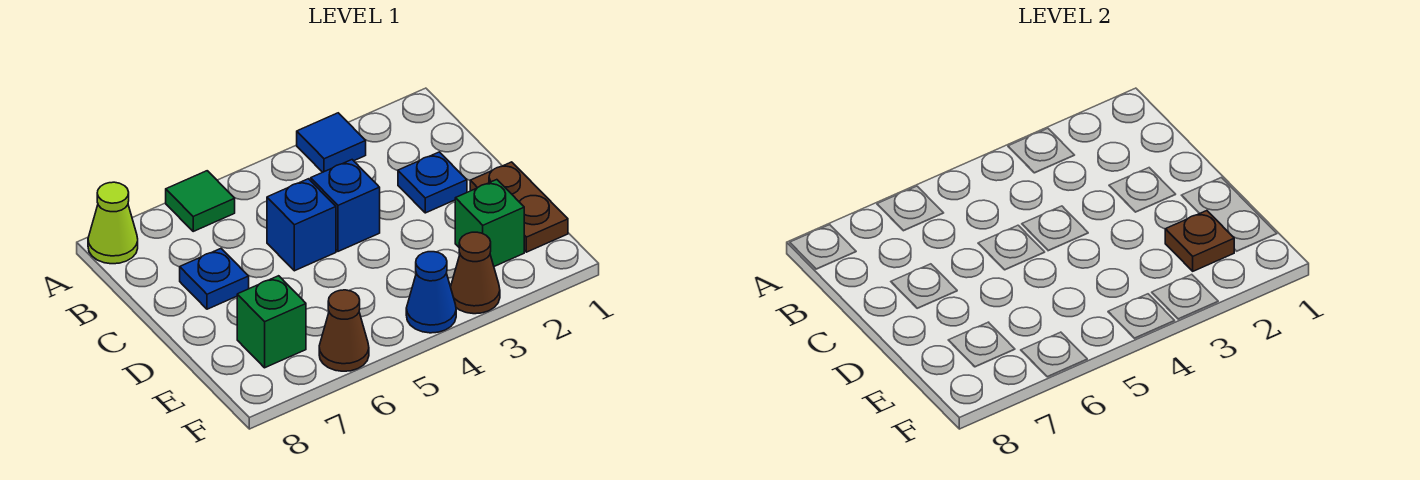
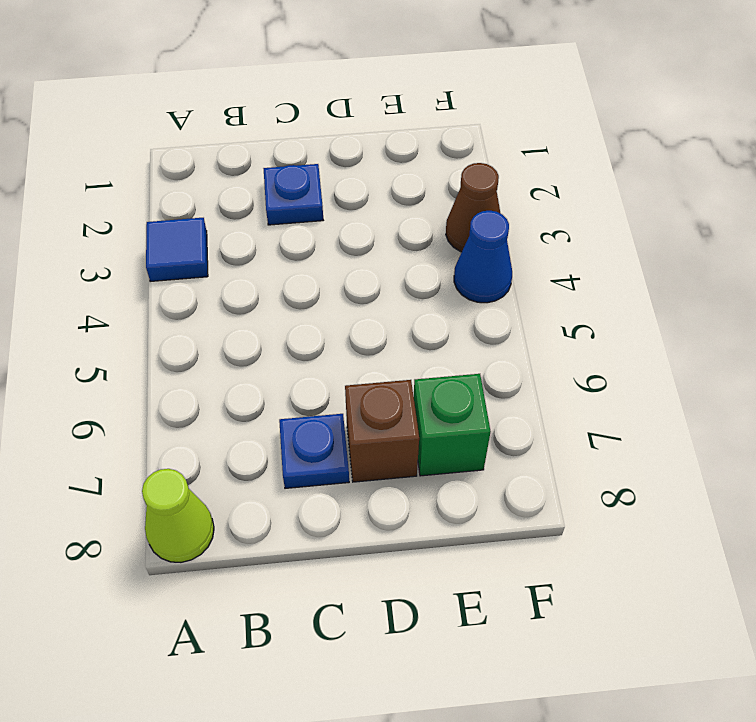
brown 1x1 brick [345,380,419,482] -> none
none -> green 1x1 tile [166,171,235,231]
none -> blue 1x1 brick [311,160,380,251]
none -> blue 1x1 brick [267,179,336,271]

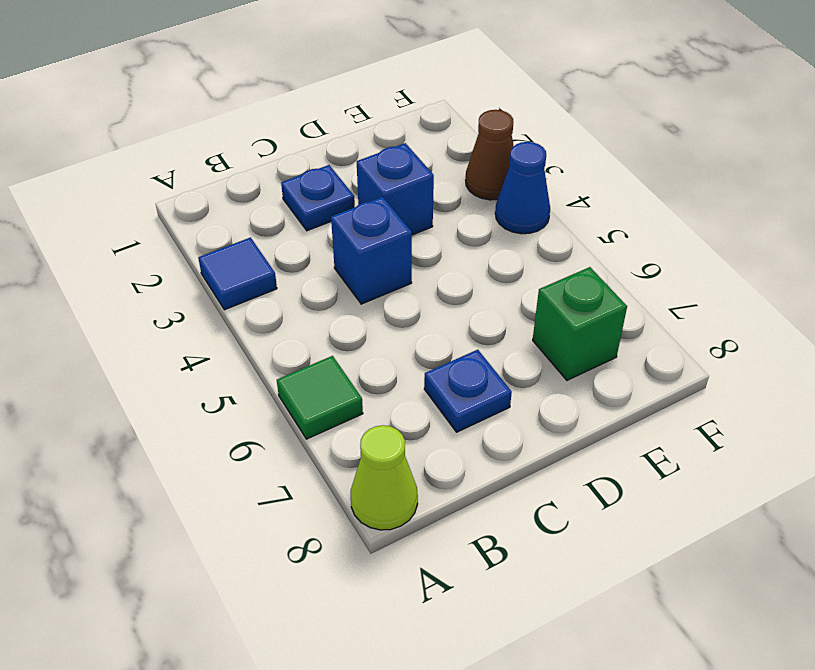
blue 1x1 brick [357,143,434,235] -> blue 1x1 brick moved to [267,179,336,271]
none -> brown 1x2 plate [470,162,568,252]
none -> green 1x1 brick [455,180,524,266]
none -> brown 1x1 cone [319,290,369,371]

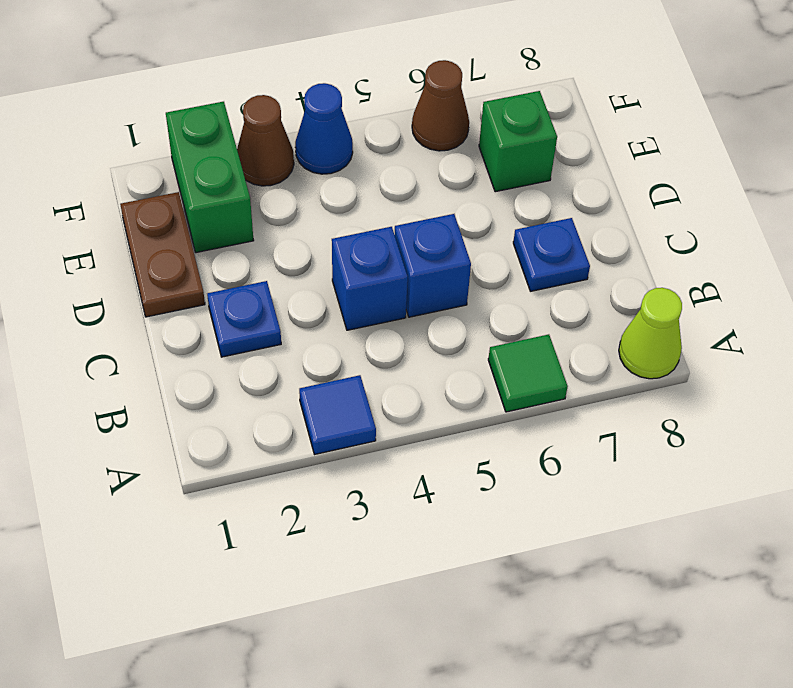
green 1x2 brick [166,102,254,253] -> green 1x1 brick [455,180,524,266]
none -> brown 1x1 plate [1165,211,1234,271]

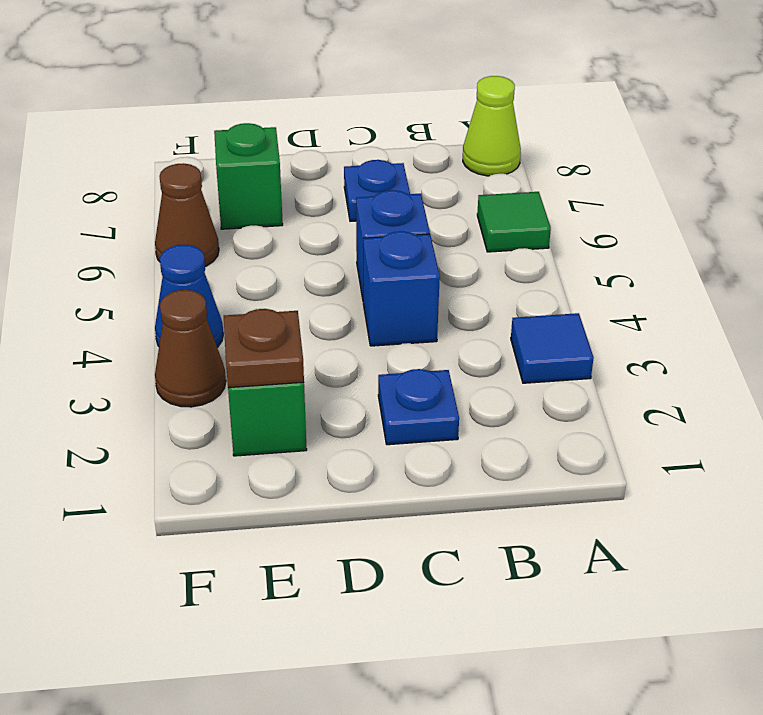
none -> brown 1x2 plate [470,162,568,252]

